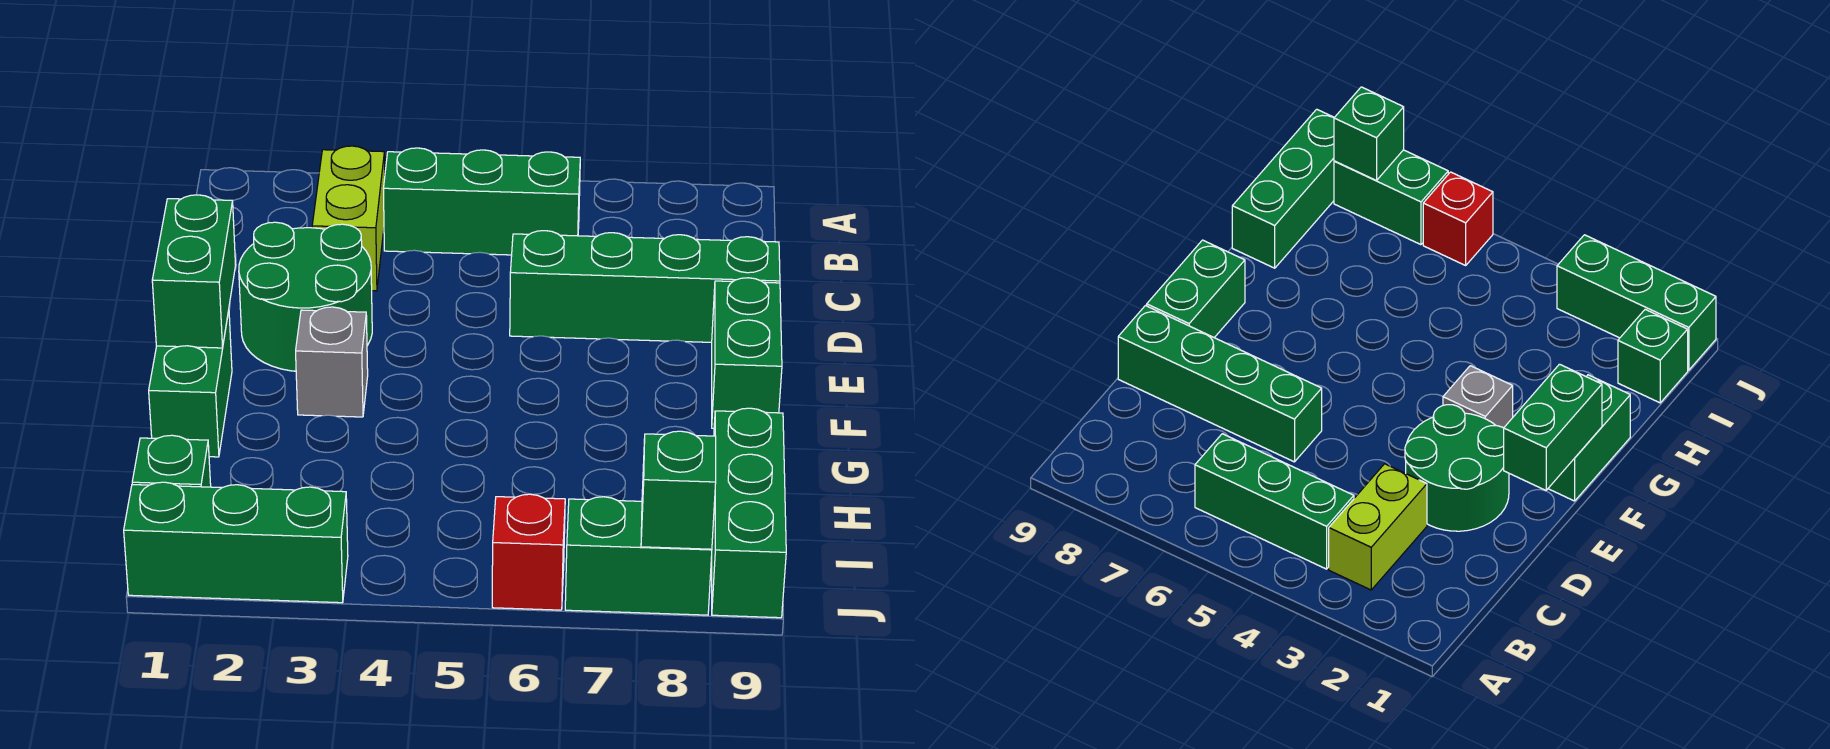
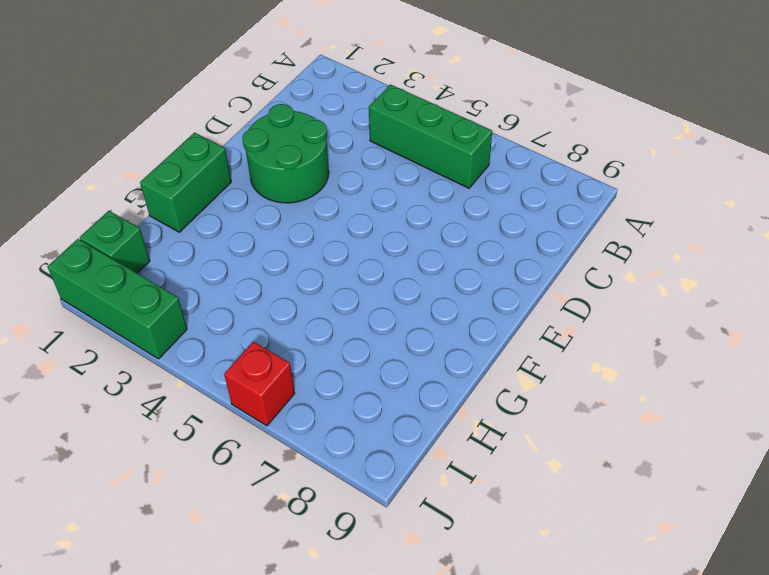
none -> lime 1x2 brick [312,146,385,291]
none -> green 1x4 brick [510,231,780,342]
none -> green 1x2 brick [712,278,782,428]

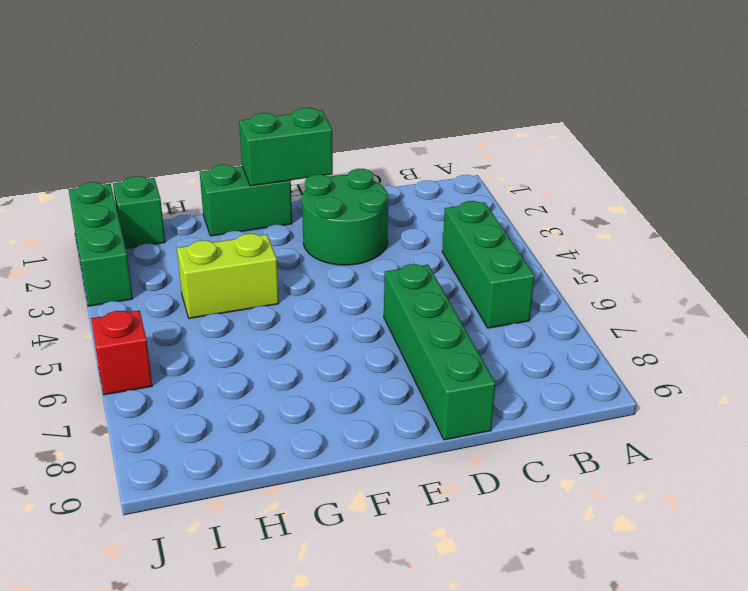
lime 1x2 brick [177,234,279,318] -> lime 1x2 brick moved to [312,146,385,291]
none -> green 1x2 brick [712,278,782,428]
none -> grey 1x1 brick [296,307,368,417]
none -> green 1x3 brick [712,408,786,618]

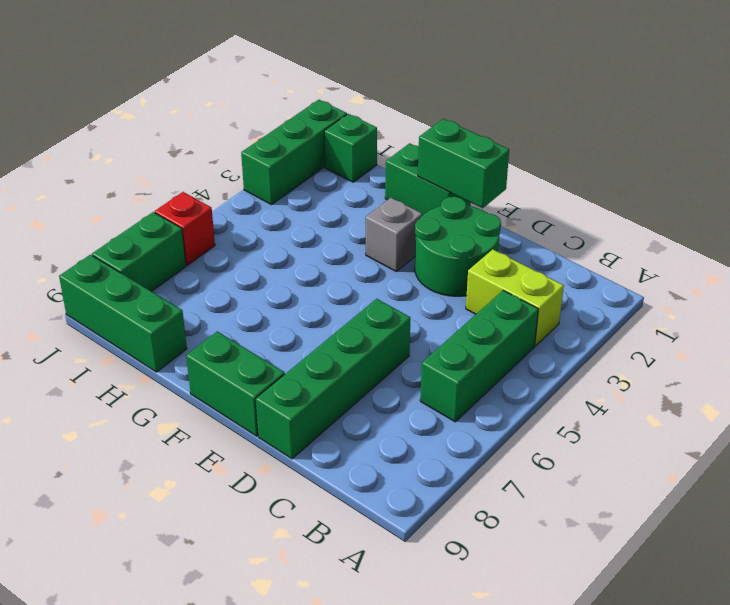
none -> green 1x1 brick [641,431,716,549]

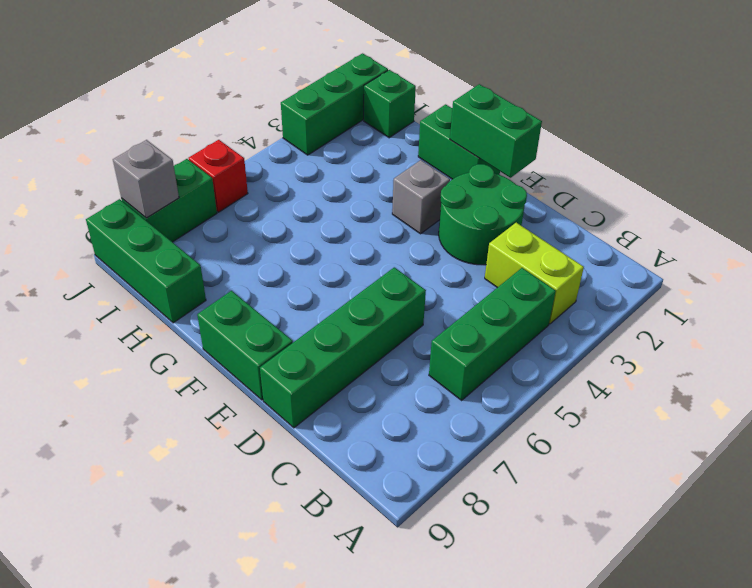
grey 1x1 brick [113,140,179,218] -> green 1x1 brick [641,431,716,549]

